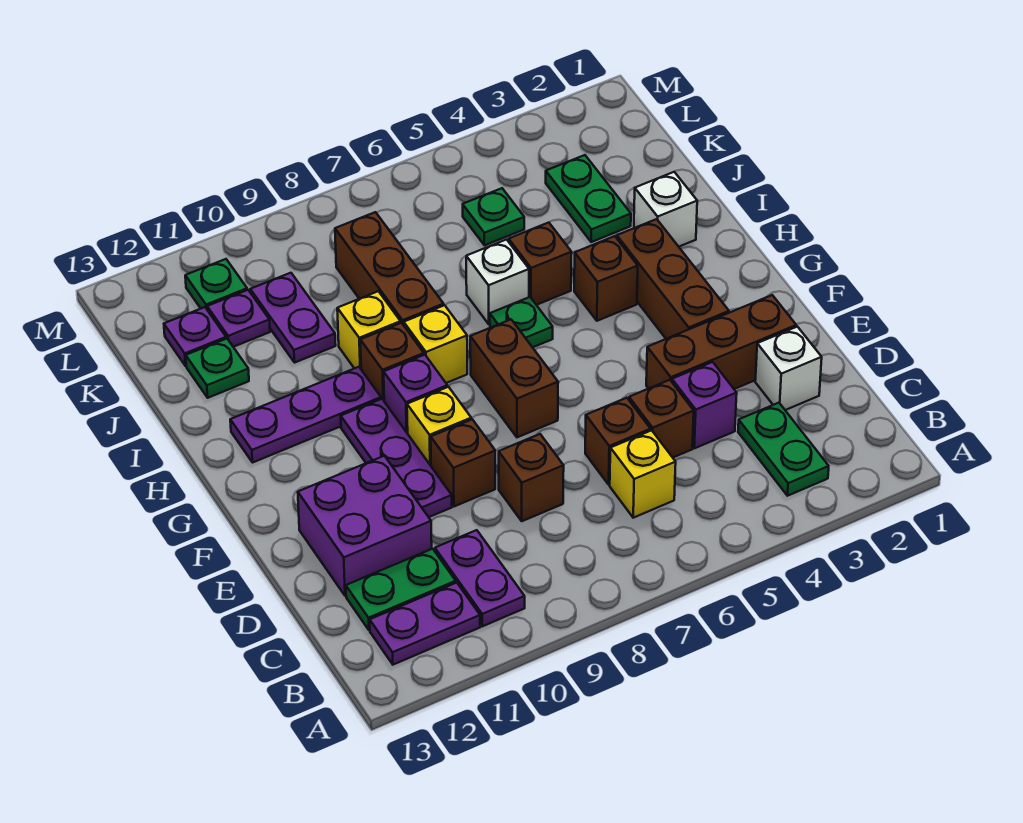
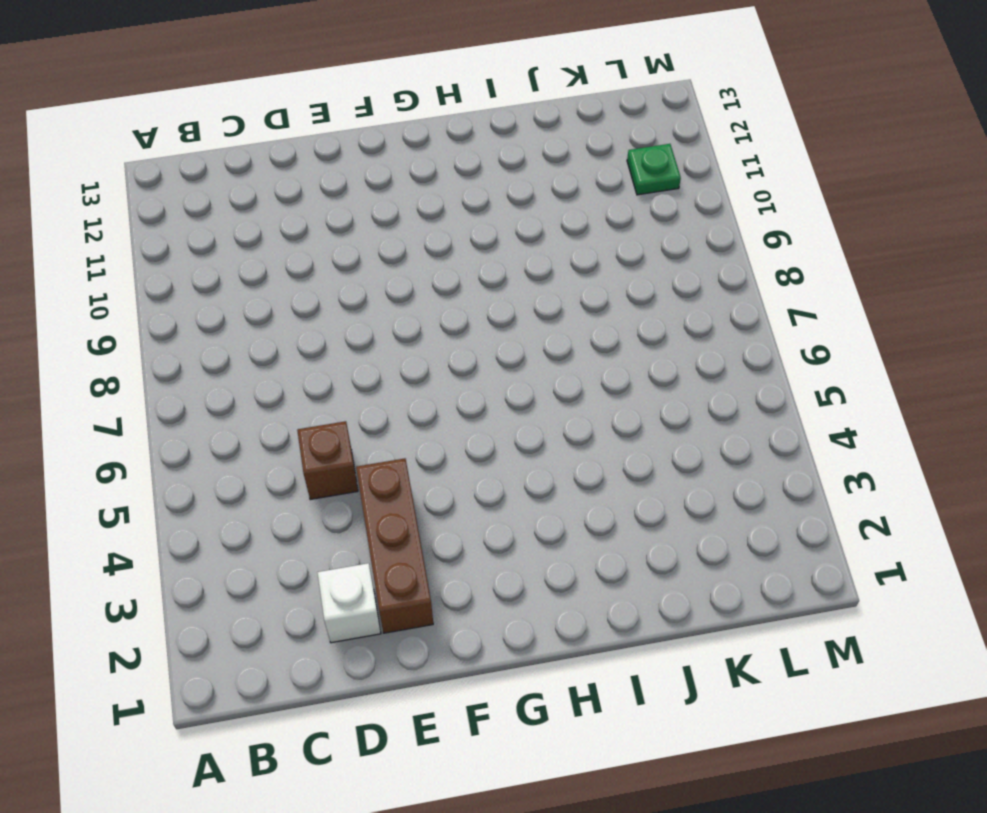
none -> green 1x2 plate [738,403,829,496]
none -> purple 1x2 plate [435,530,525,626]
none -> purple 1x2 plate [370,583,480,665]
none -> yellow 1x1 brick [610,430,676,518]

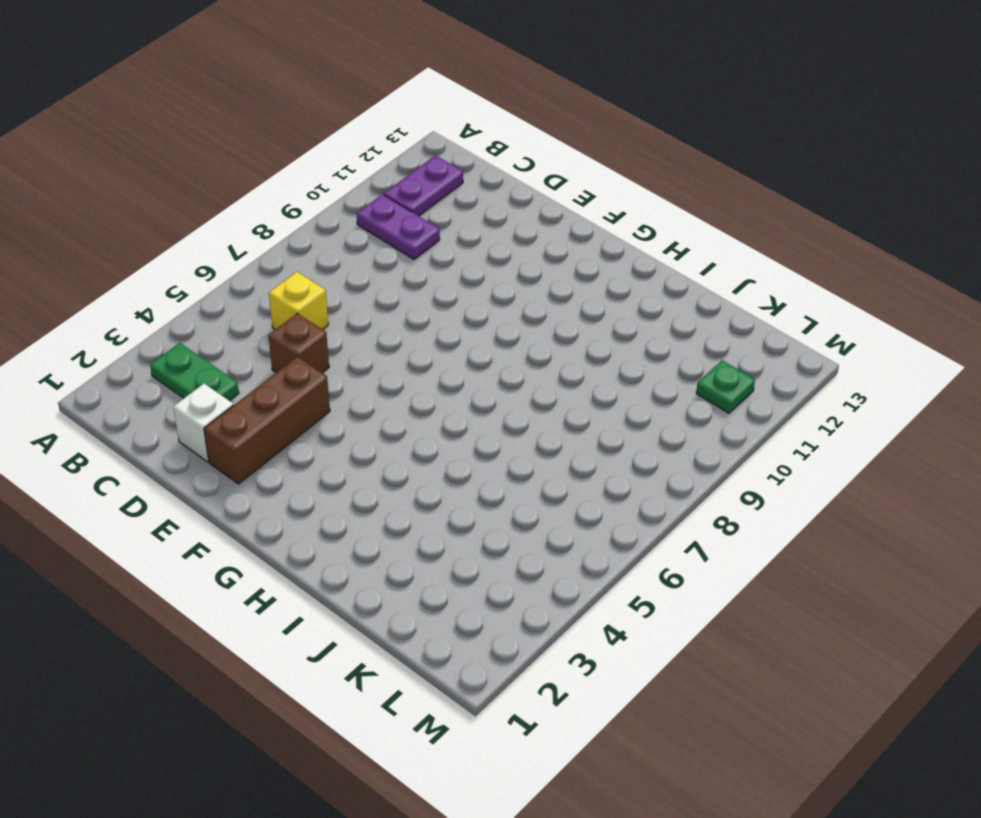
none -> green 1x2 plate [346,549,456,630]
none -> purple 1x1 brick [672,362,737,448]
none -> brown 1x1 brick [585,398,651,484]
none -> brown 1x1 brick [499,434,564,521]

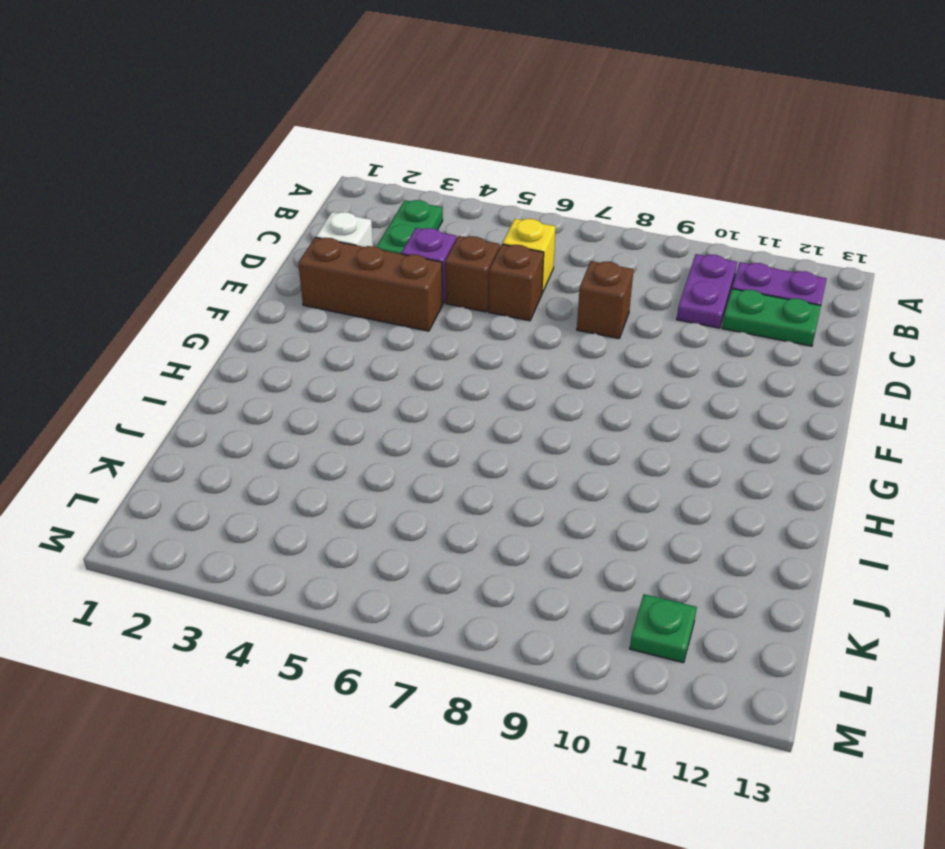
none -> purple 2x2 brick [298,456,432,596]
none -> brown 1x1 brick [431,419,495,507]
none -> purple 1x3 plate [341,399,452,517]
none -> brown 1x3 brick [617,219,729,339]

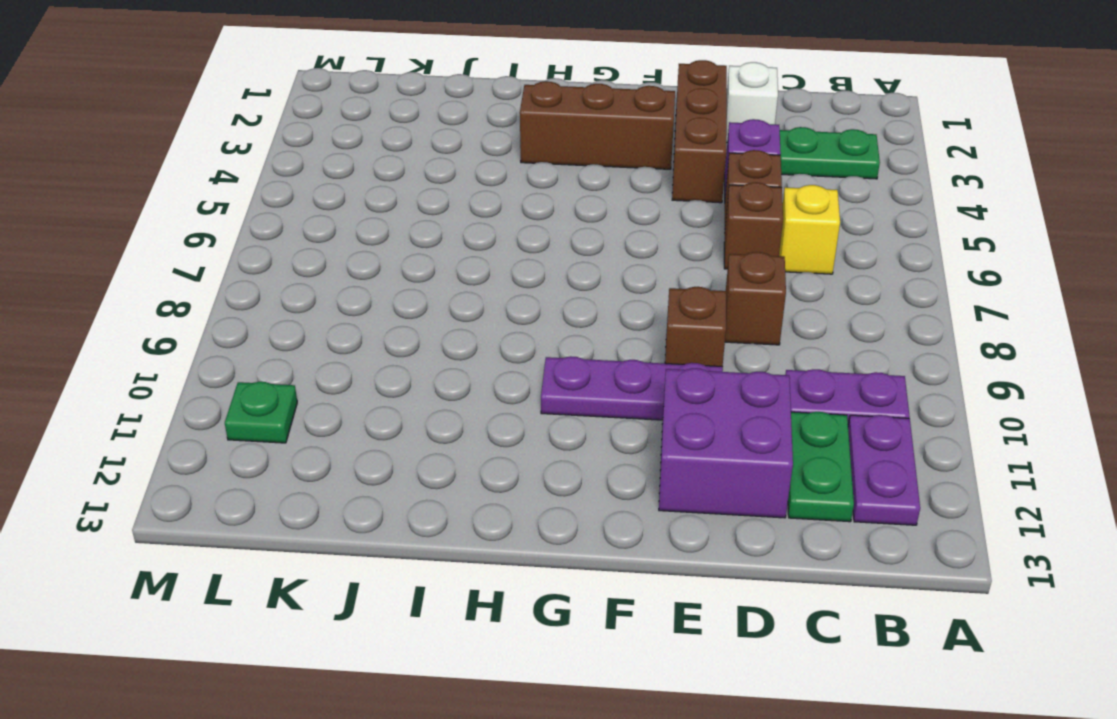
none -> brown 1x2 brick [470,320,558,437]
none -> yellow 1x1 brick [407,387,471,466]
none -> purple 1x1 brick [384,355,447,434]
none -> brown 1x1 brick [574,236,638,321]

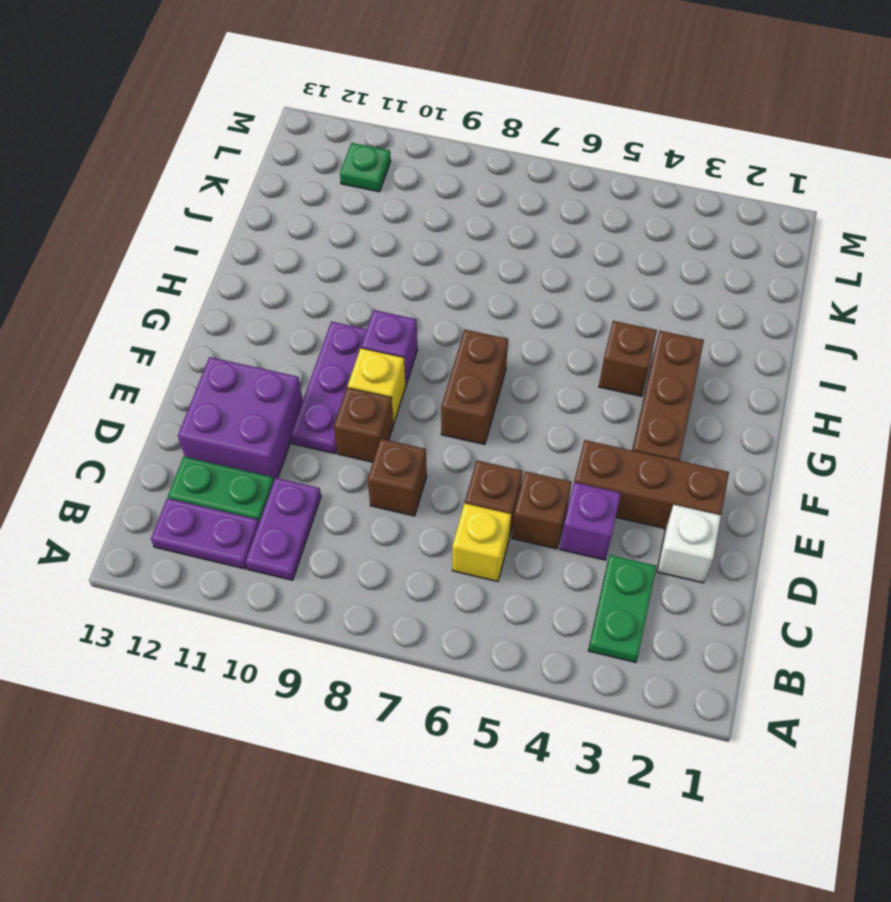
none -> green 1x1 plate [490,297,553,347]
none -> yellow 1x1 brick [404,305,467,383]
none -> brown 1x1 brick [360,323,424,400]
none -> purple 1x3 plate [230,367,381,462]

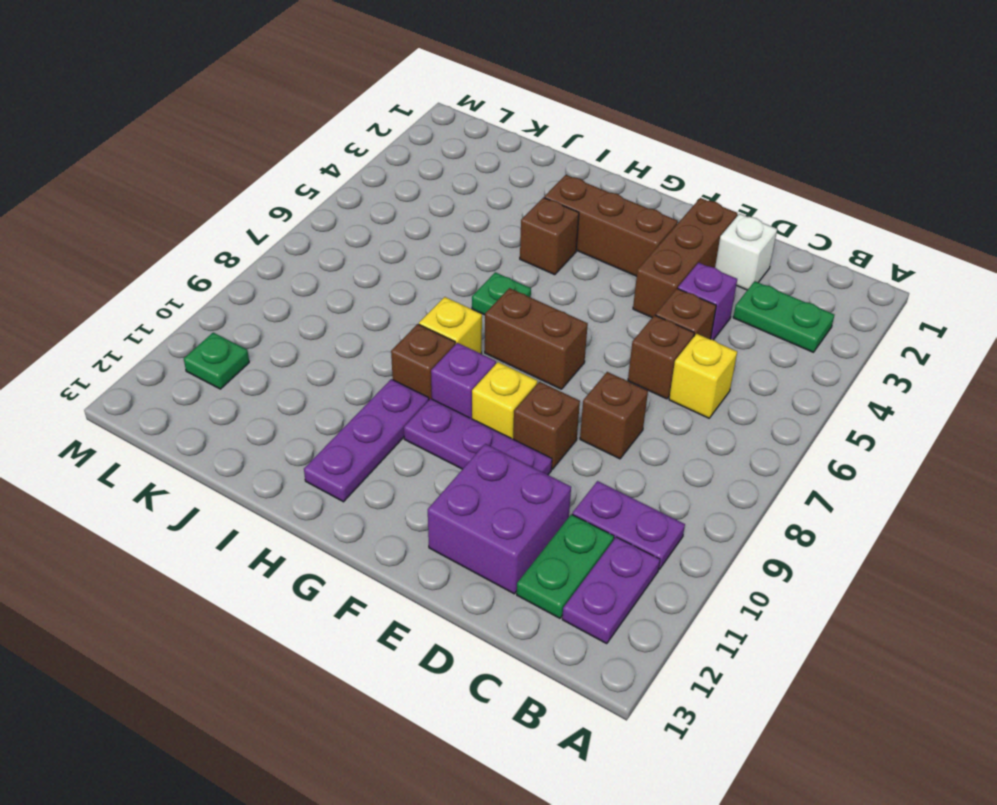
none -> white 1x1 brick [634,172,697,247]
none -> brown 1x1 brick [509,223,572,305]
none -> white 1x1 brick [466,240,529,324]
none -> brown 1x3 brick [335,212,444,325]

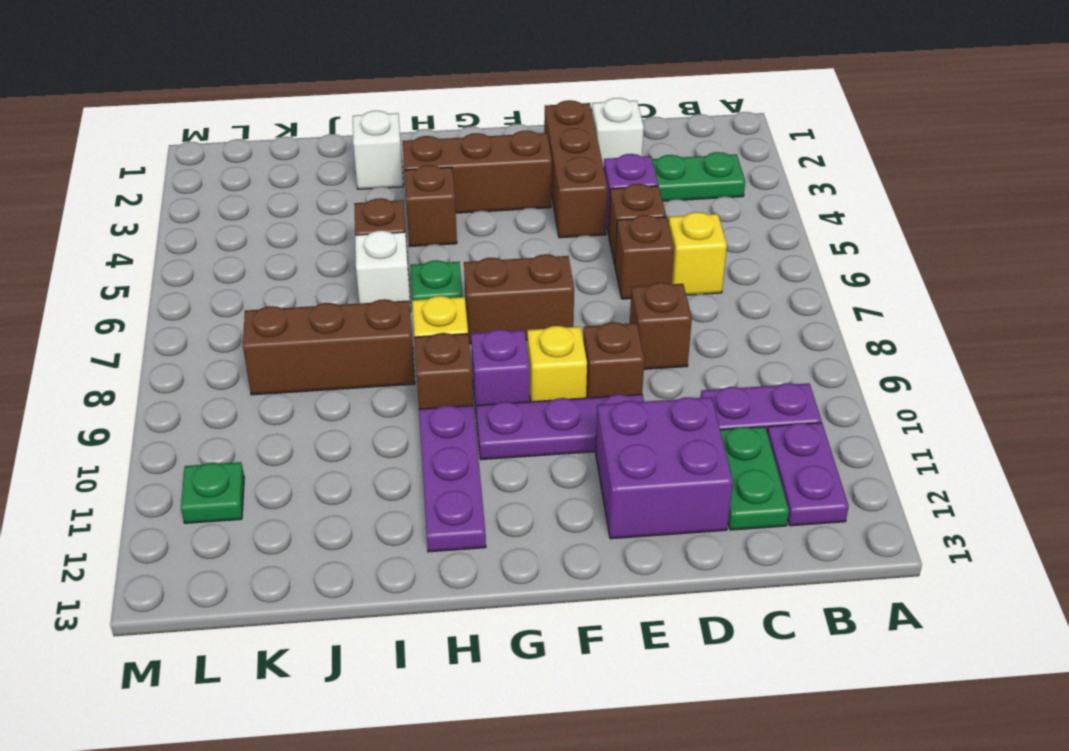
none -> yellow 1x1 brick [337,291,401,369]
none -> green 1x2 plate [546,155,631,242]
none -> purple 1x2 plate [250,273,336,362]
none -> green 1x1 plate [186,339,249,398]

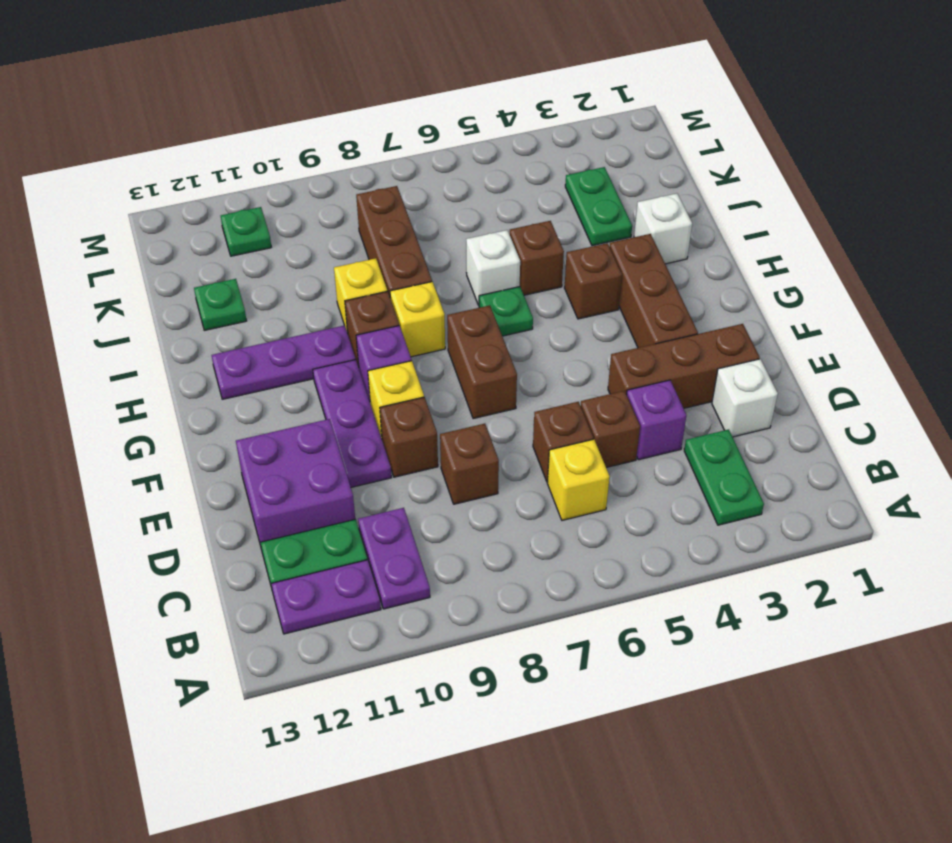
none -> purple 1x2 plate [250,273,336,362]
none -> green 1x1 plate [463,188,524,245]
none -> purple 1x1 plate [207,290,270,347]
none -> purple 1x1 plate [164,307,226,366]

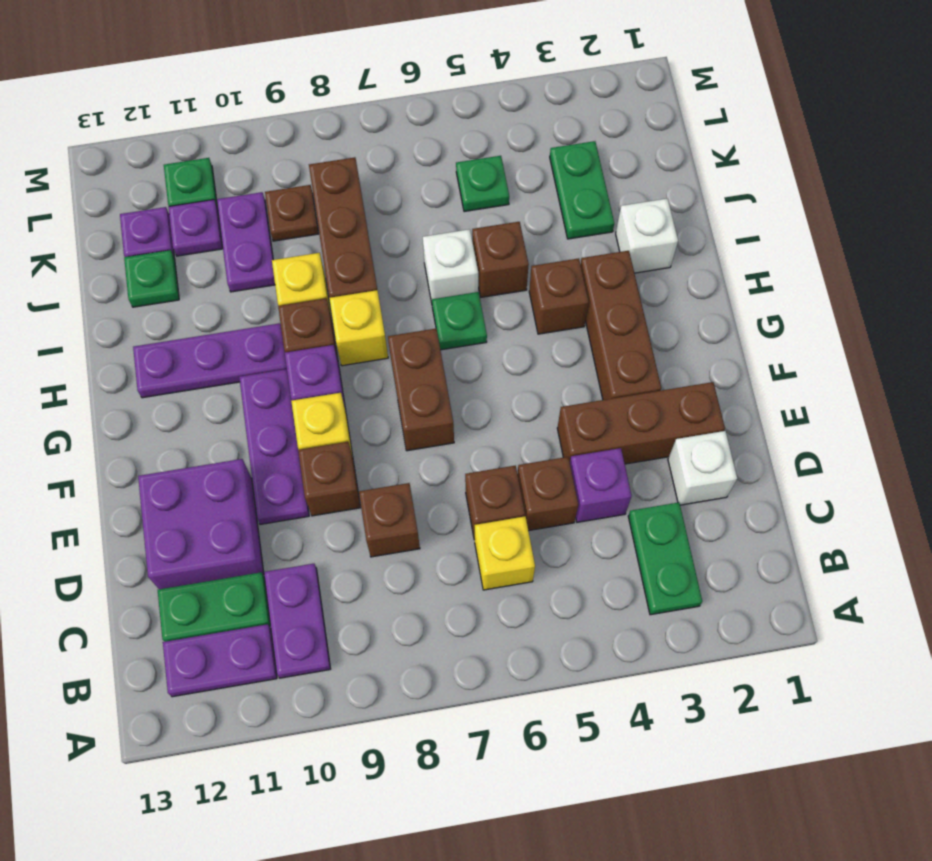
brown 1x1 plate [265,185,319,241] -> none

